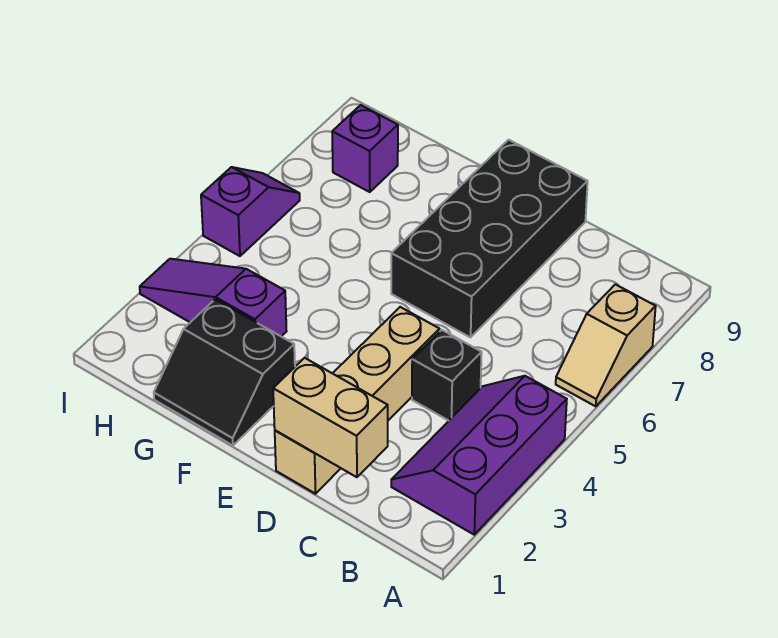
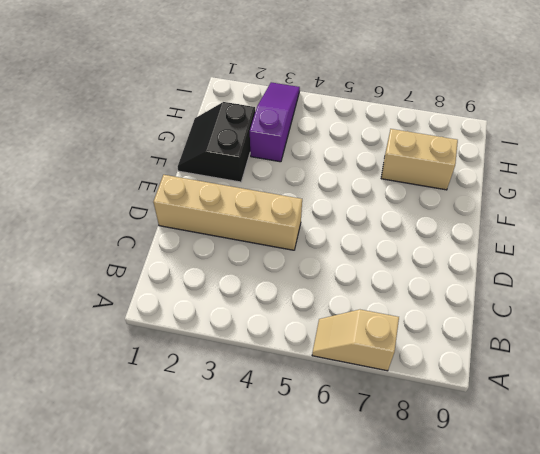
tan 1x2 brick [381,129,458,190] -> tan 1x2 brick turned to [273,358,388,477]
none -> purple 2x3 slope [391,376,567,535]
none -> black 1x1 brick [412,330,482,421]

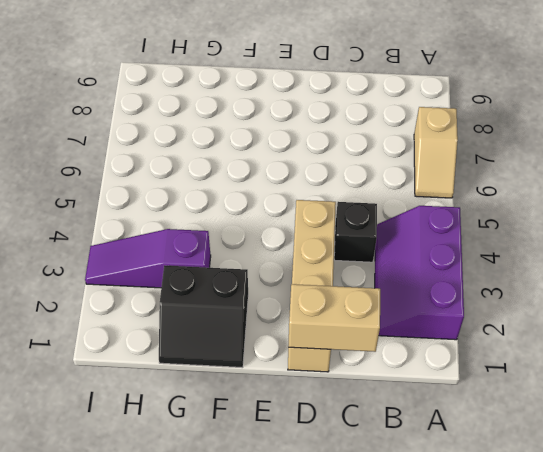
none -> black 2x4 brick [391,140,588,337]
none -> purple 1x1 brick [332,105,398,192]

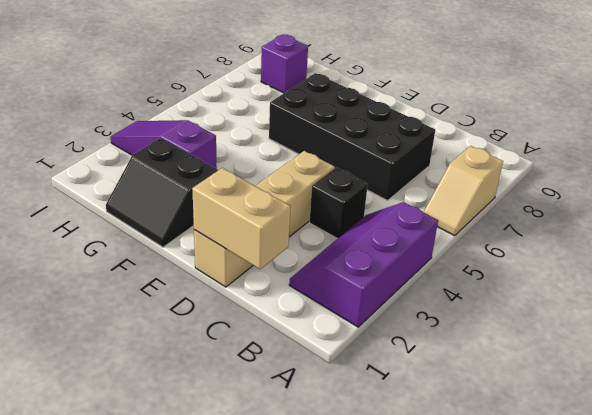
black 2x4 brick [269,73,435,200] -> black 2x4 brick turned to [391,140,588,337]
none -> purple 1x2 slope [201,167,300,256]

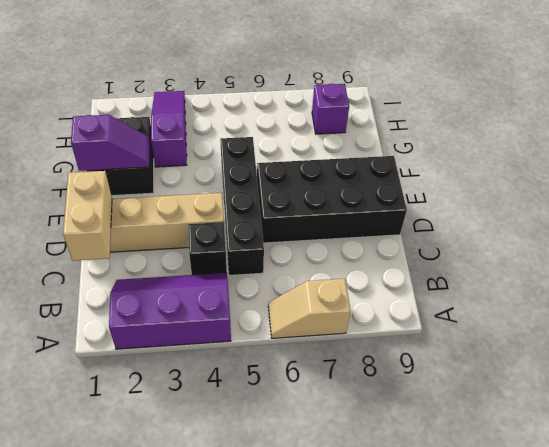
black 1x4 brick [220,137,264,275] -> none
purple 1x2 slope [71,115,149,171] -> purple 1x2 slope moved to [201,167,300,256]

